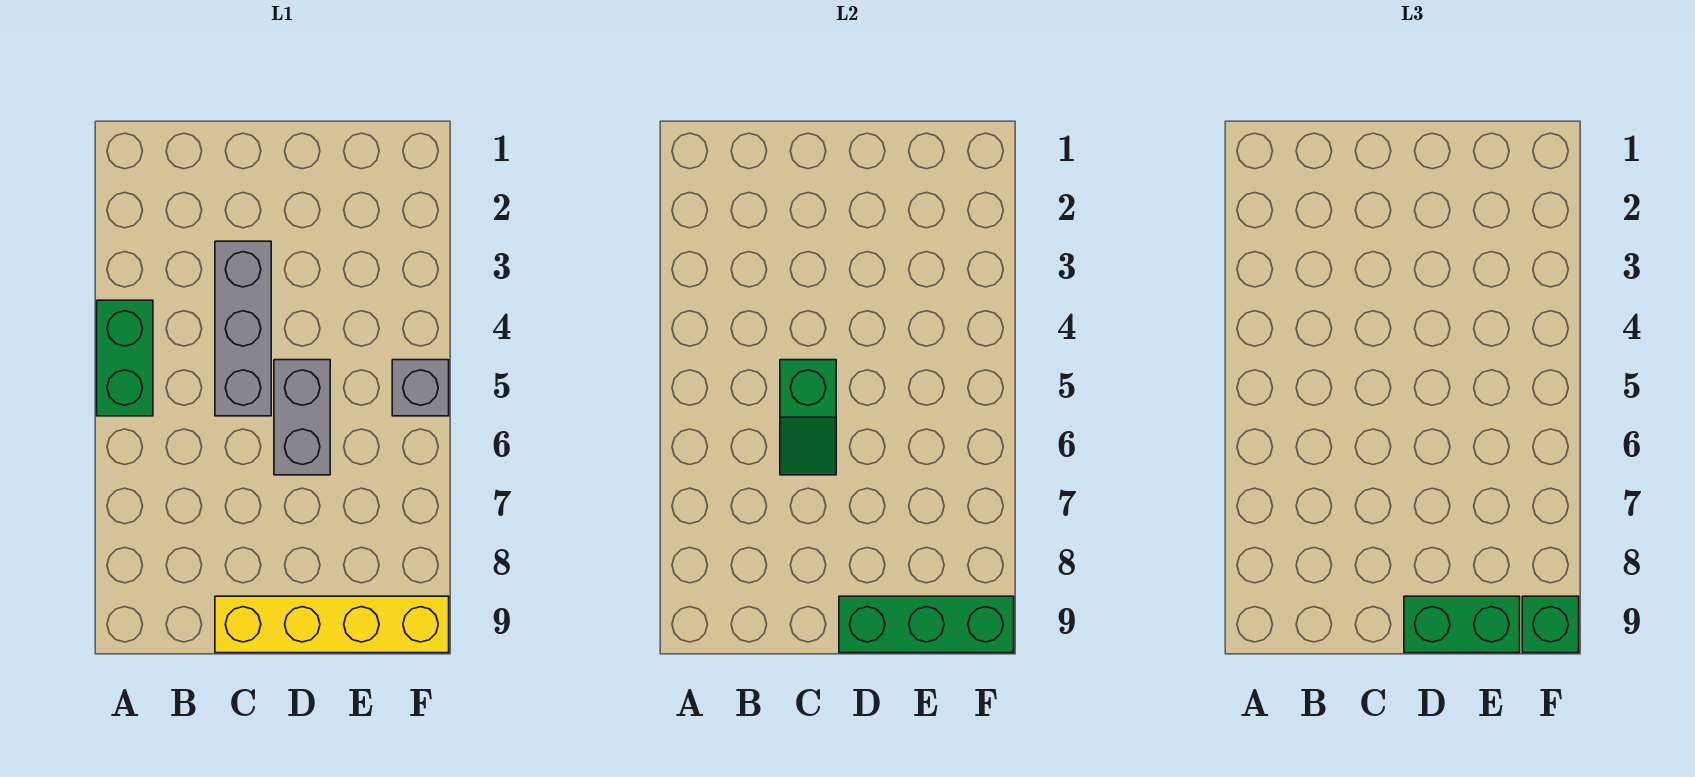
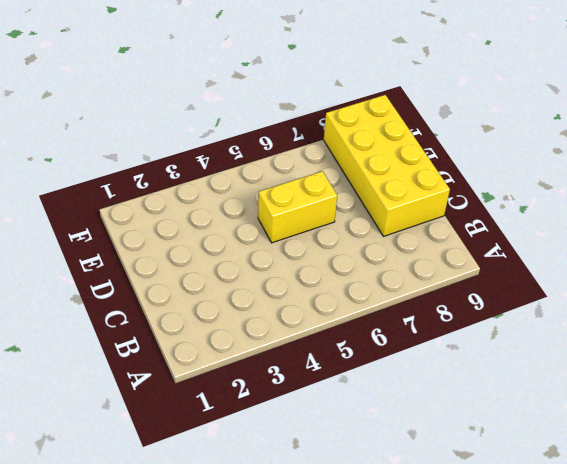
yellow 2x4 brick [324,95,450,236] -> yellow 1x4 brick [215,596,449,653]
yellow 1x2 brick [258,171,337,243] -> grey 1x2 brick [274,360,330,475]
none -> green 1x2 brick [97,300,153,416]
none -> grey 1x3 brick [215,241,271,416]

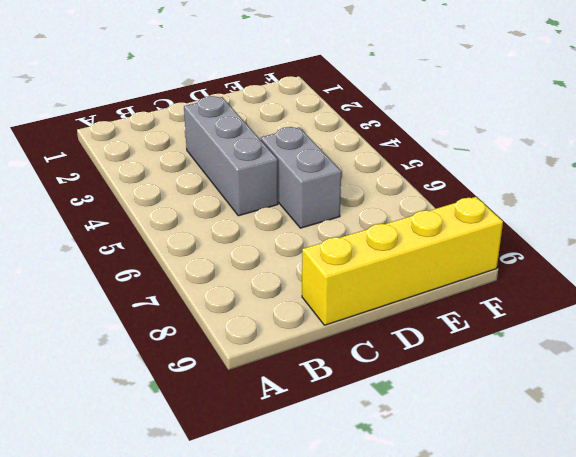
none -> green 1x2 brick [97,300,153,416]
none -> grey 1x1 brick [392,360,449,416]

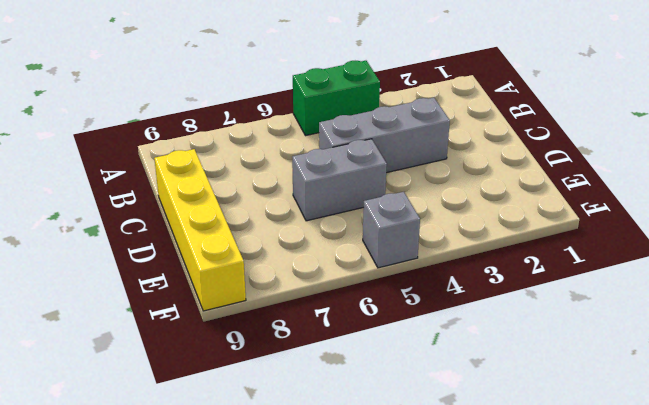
none -> green 1x2 slope [780,360,836,475]
none -> green 1x3 brick [839,596,1014,653]

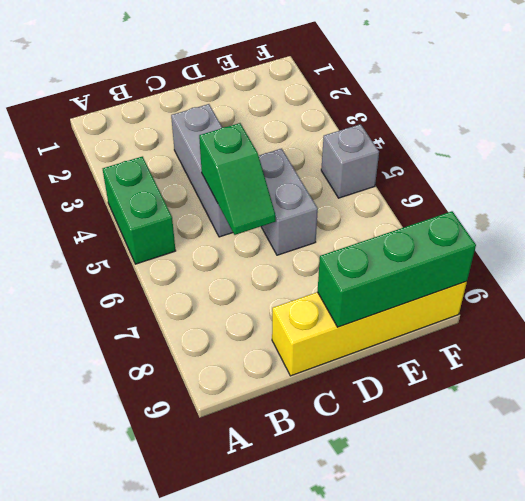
none -> green 1x2 brick [1404,596,1520,653]
none -> green 1x1 brick [1522,596,1579,653]

